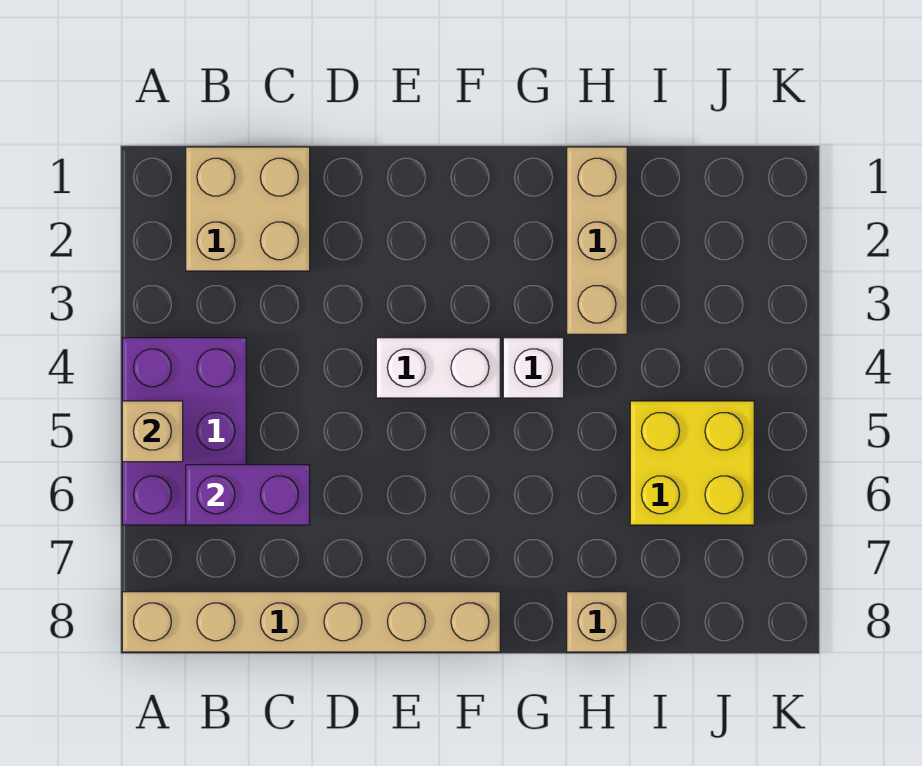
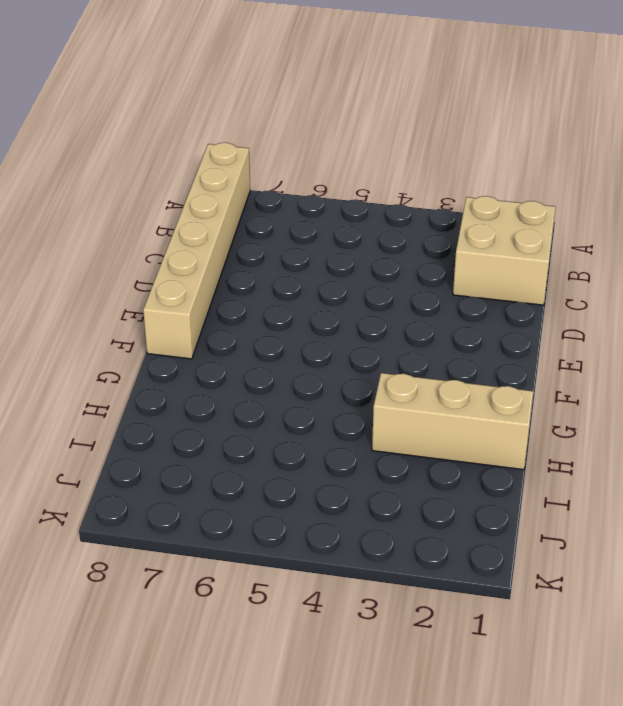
none -> purple 2x3 brick [122,338,246,525]
none -> white 1x2 brick [376,338,500,398]

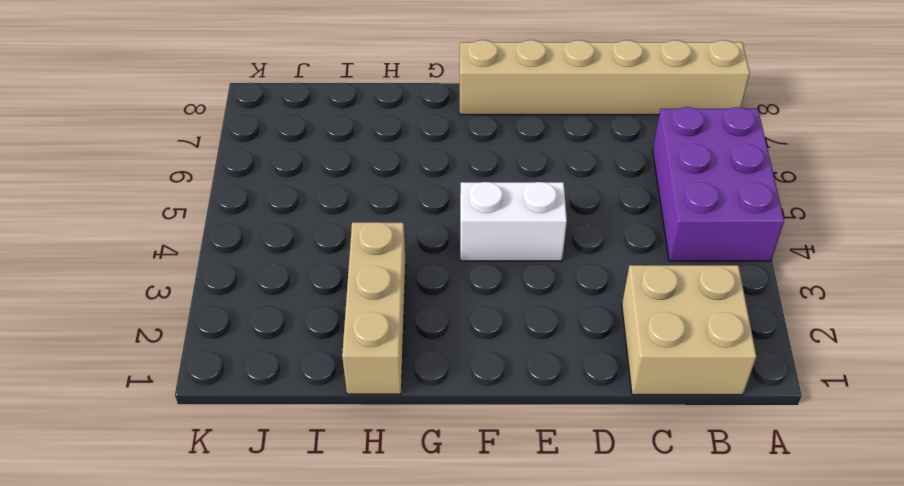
none -> white 1x1 brick [503,338,564,398]
none -> tan 1x1 brick [567,592,627,652]

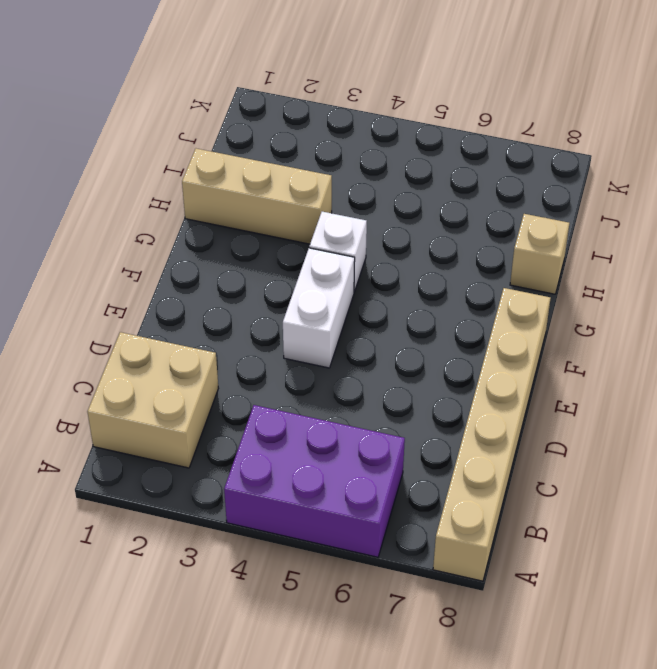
none -> yellow 2x2 brick [630,401,754,525]
none -> tan 1x1 brick [122,401,183,462]

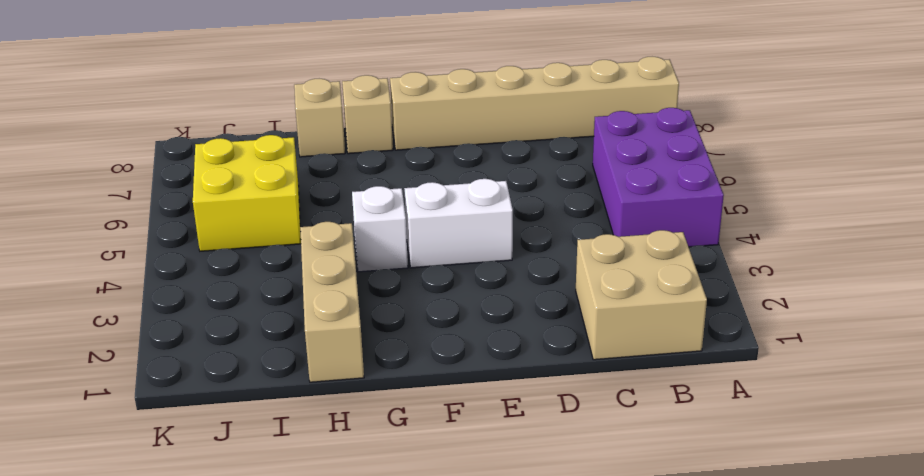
tan 1x1 brick [342,75,393,154] -> tan 1x1 brick moved to [122,401,183,462]
none -> purple 1x2 brick [186,465,310,525]

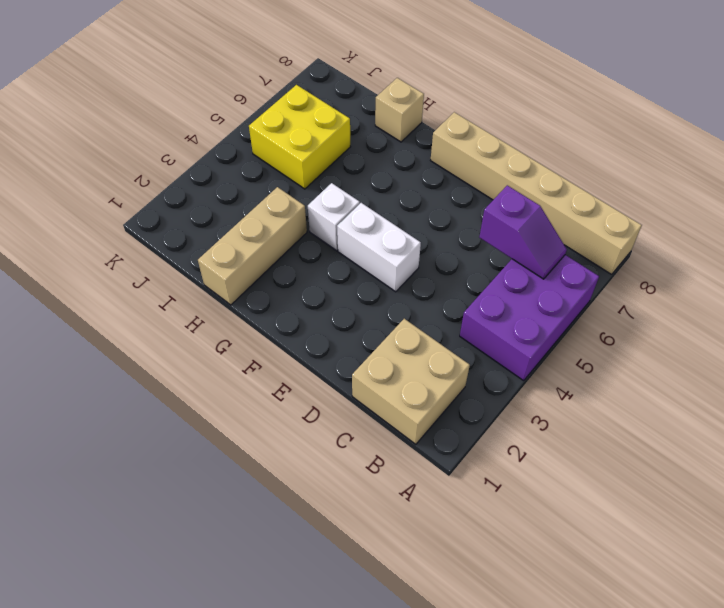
purple 1x2 slope [479,185,567,279] -> purple 1x2 brick [186,465,310,525]
none -> tan 1x1 brick [122,401,183,462]

